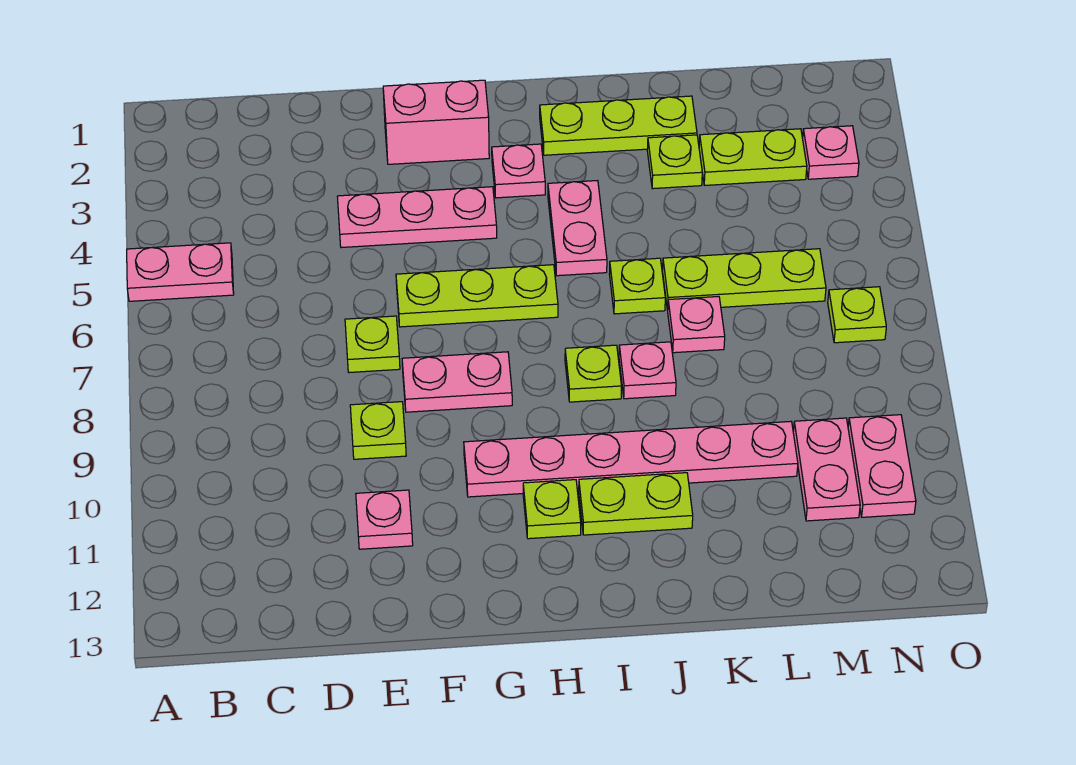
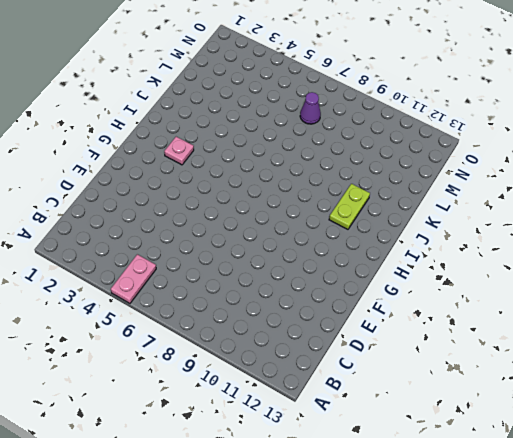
purple 1x1 cone [300,92,321,124] -> none
none -> pink 1x3 plate [337,187,497,248]
none -> lime 1x1 plate [345,316,400,372]
none -> lime 1x1 plate [350,402,406,459]

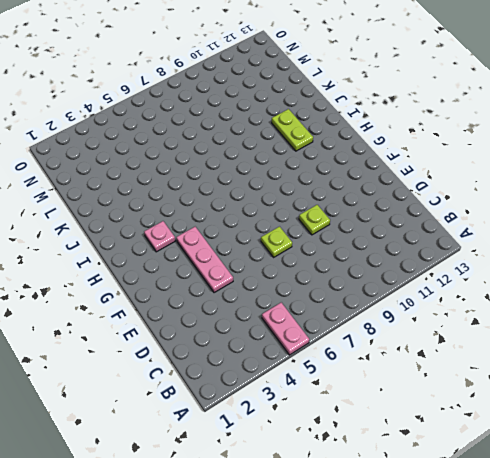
none -> pink 1x1 plate [356,490,413,549]
none -> pink 1x2 brick [383,80,489,164]
none -> lime 1x3 plate [396,265,558,327]

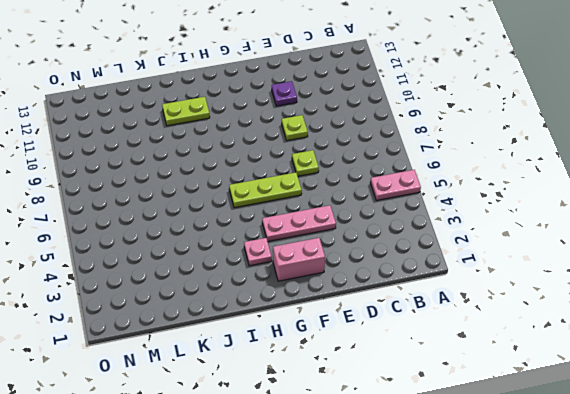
purple 1x1 plate [272,81,297,106] -> pink 1x1 plate [356,490,413,549]
none -> pink 1x2 plate [402,352,512,412]
none -> pink 1x6 plate [464,421,798,497]
none -> lime 1x1 plate [523,480,581,539]

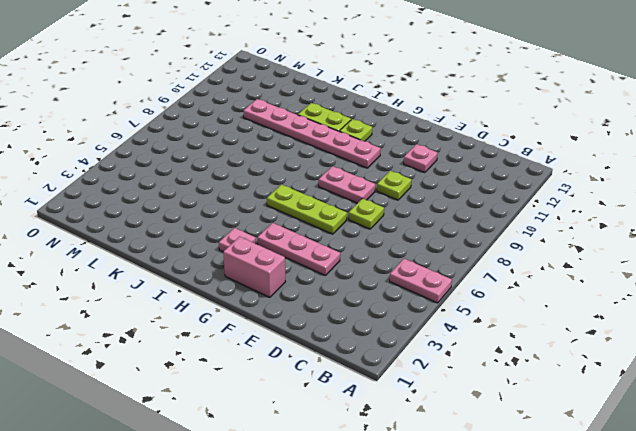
none -> lime 1x3 plate [540,96,697,155]
none -> pink 1x2 plate [548,181,607,276]
none -> lime 1x1 plate [565,345,621,402]

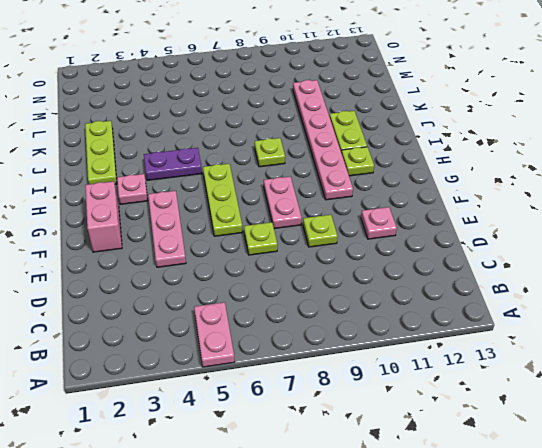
purple 1x2 plate [144,148,202,180] -> pink 1x2 plate [548,181,607,276]
none -> lime 1x1 plate [609,258,665,314]
none -> pink 1x1 plate [619,342,676,399]
none -> lime 1x1 plate [647,135,702,189]

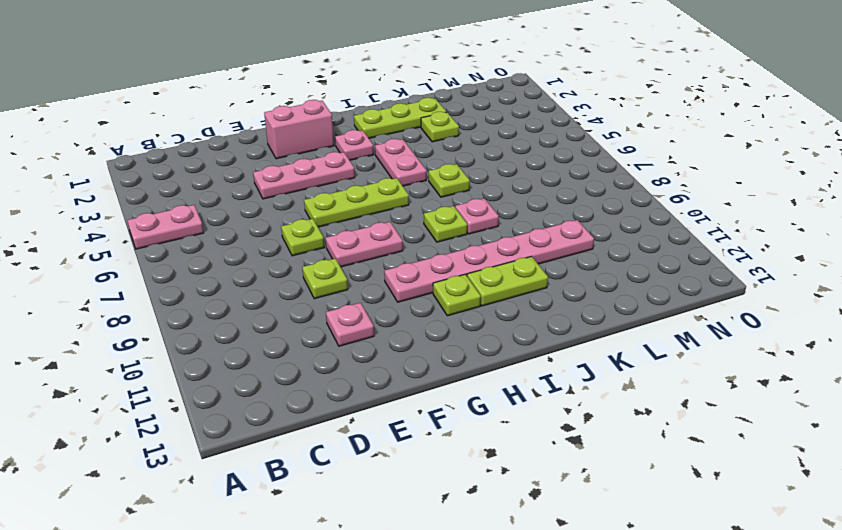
none -> lime 1x3 plate [663,249,826,310]
none -> pink 1x1 plate [668,296,725,353]
none -> lime 1x2 plate [699,129,807,185]

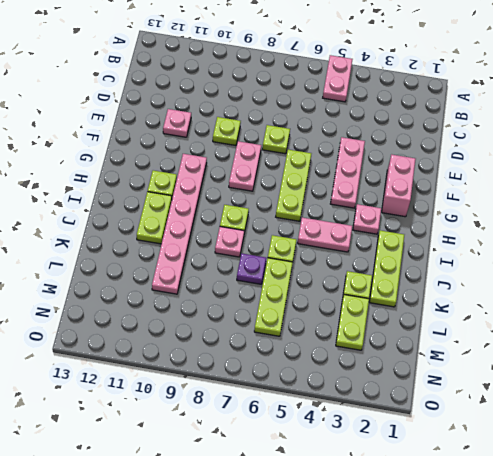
purple 1x1 plate [237,253,266,284] -> pink 1x1 plate [668,296,725,353]
none -> pink 1x2 plate [793,418,860,521]
none -> pink 1x1 plate [803,126,859,179]
none -> lime 1x1 plate [828,287,886,343]

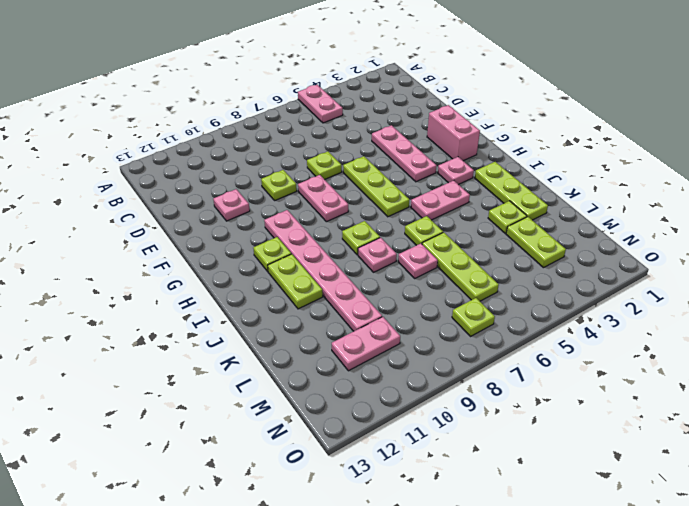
none -> pink 1x1 plate [803,126,859,179]
none -> pink 1x2 plate [848,415,916,517]

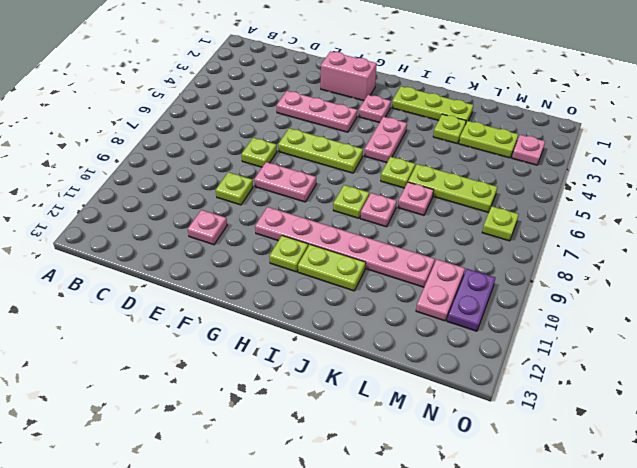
purple 1x2 plate [447,269,495,331] -> pink 1x2 plate [848,415,916,517]
none -> pink 1x2 plate [127,243,234,301]

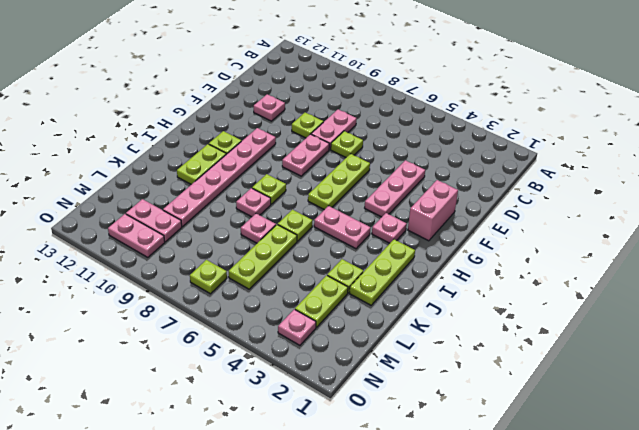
pink 1x2 plate [311,109,357,149] -> pink 1x2 plate moved to [127,243,234,301]

